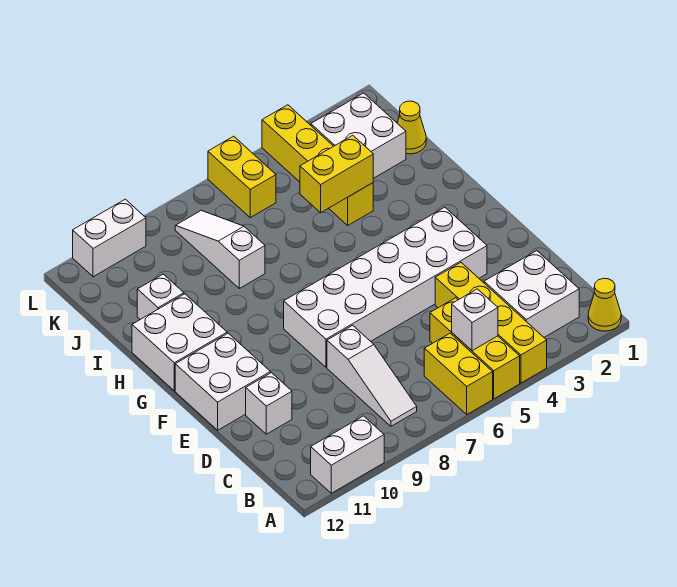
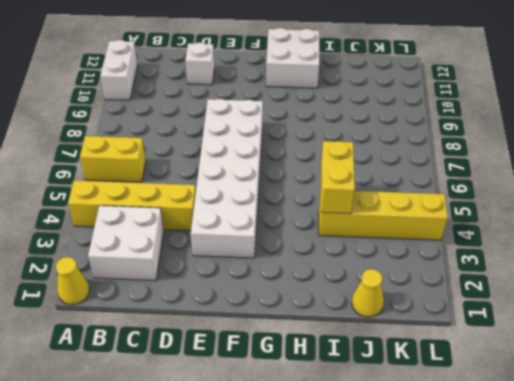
none -> yellow 1x3 brick [430,298,520,399]
none -> white 1x3 slope [327,325,417,426]
none -> white 2x2 brick [175,333,270,430]

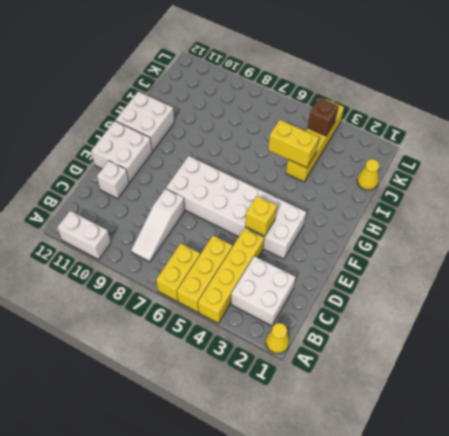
yellow 1x1 brick [245,196,277,236] -> none
brown 1x1 brick [308,98,338,136] -> none
none -> white 1x3 slope [175,210,265,288]
none -> white 1x1 brick [137,274,184,320]
none -> white 2x2 brick [311,93,406,178]

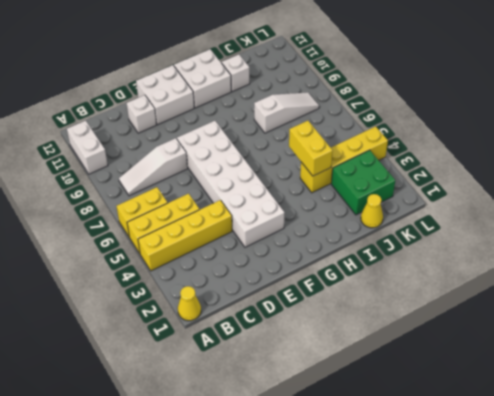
green 2x2 brick [331,150,395,215] -> white 2x2 brick [311,93,406,178]
none -> white 2x2 brick [484,251,579,337]
none -> yellow 1x2 brick [208,136,276,218]
none -> white 1x2 brick [73,199,146,277]

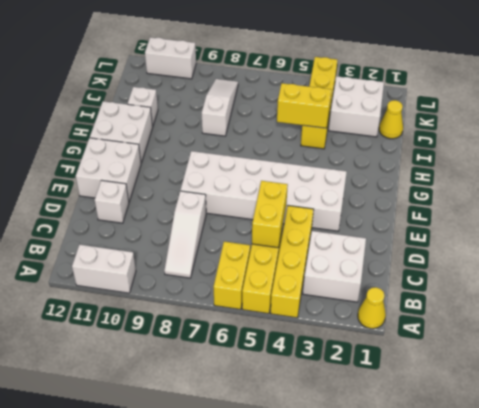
yellow 1x2 brick [252,181,288,248] -> yellow 1x2 brick moved to [208,136,276,218]
none -> white 1x1 brick [452,289,498,351]

